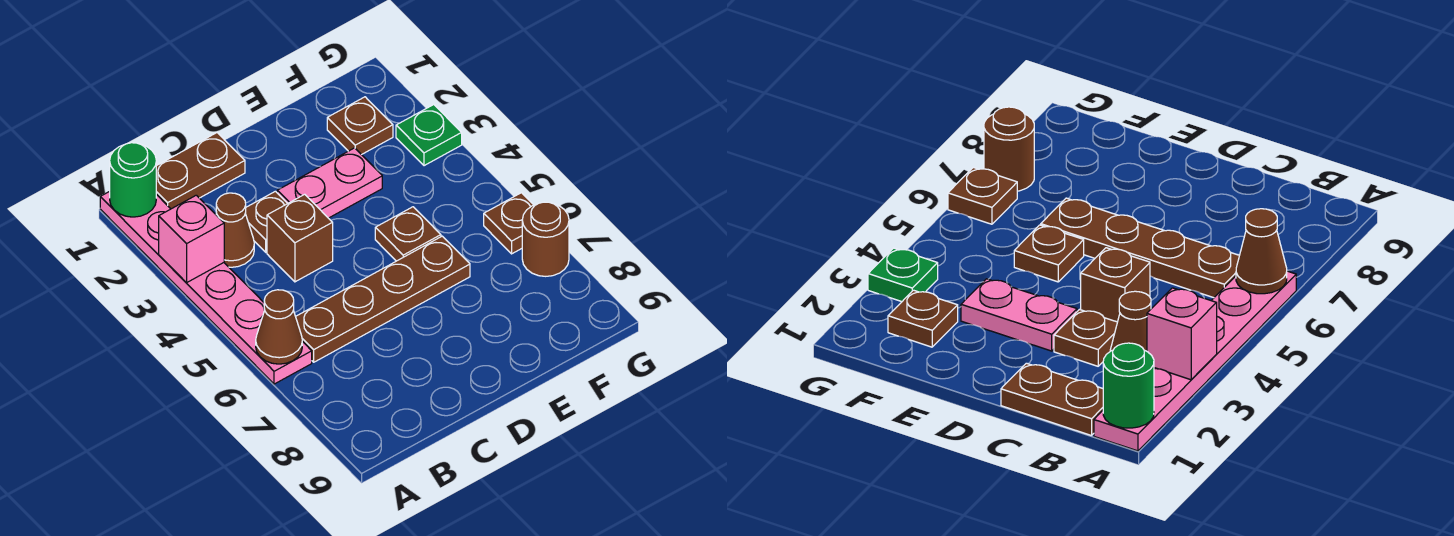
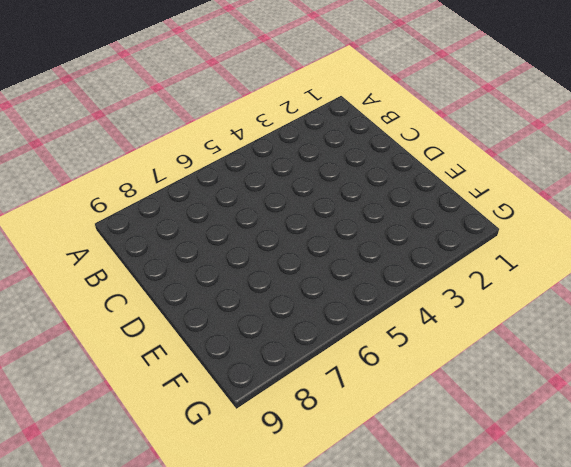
none -> pink 1x6 plate [100,191,312,384]
none -> brown 1x2 plate [156,133,245,209]
none -> brown 1x1 cone [216,193,254,267]

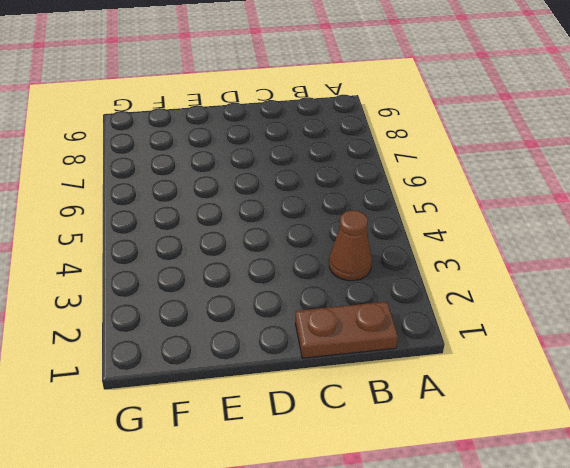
none -> pink 1x6 plate [100,191,312,384]
none -> brown 1x4 plate [296,236,470,362]
none -> brown 1x1 plate [245,191,288,252]

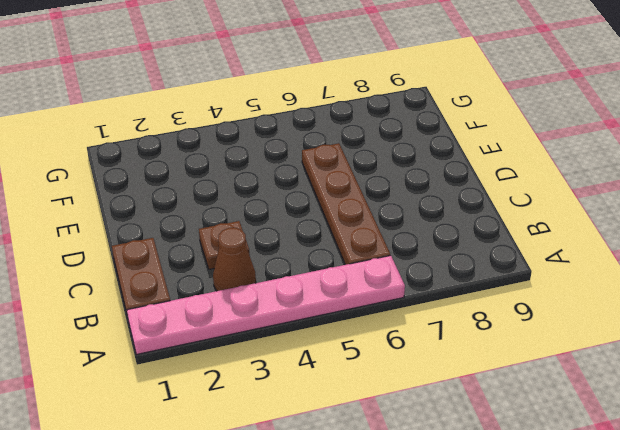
none -> brown 1x1 brick [267,194,333,282]
none -> pink 1x2 plate [277,148,382,218]
none -> brown 1x1 plate [375,207,441,261]

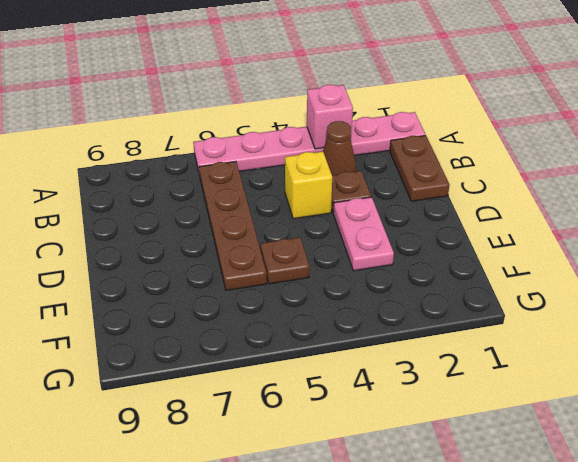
yellow 1x1 brick [285,152,332,219] -> brown 1x1 brick [267,194,333,282]
none -> brown 1x1 plate [327,97,393,155]
none -> green 1x1 plate [396,105,462,166]
none -> brown 1x1 plate [484,193,533,254]

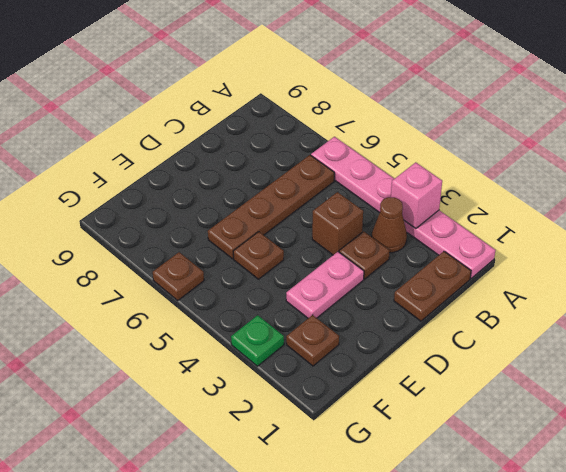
none -> brown 1x1 round brick [522,202,569,276]
none -> green 1x1 round brick [110,143,156,217]
none -> brown 1x1 cone [256,290,302,364]

